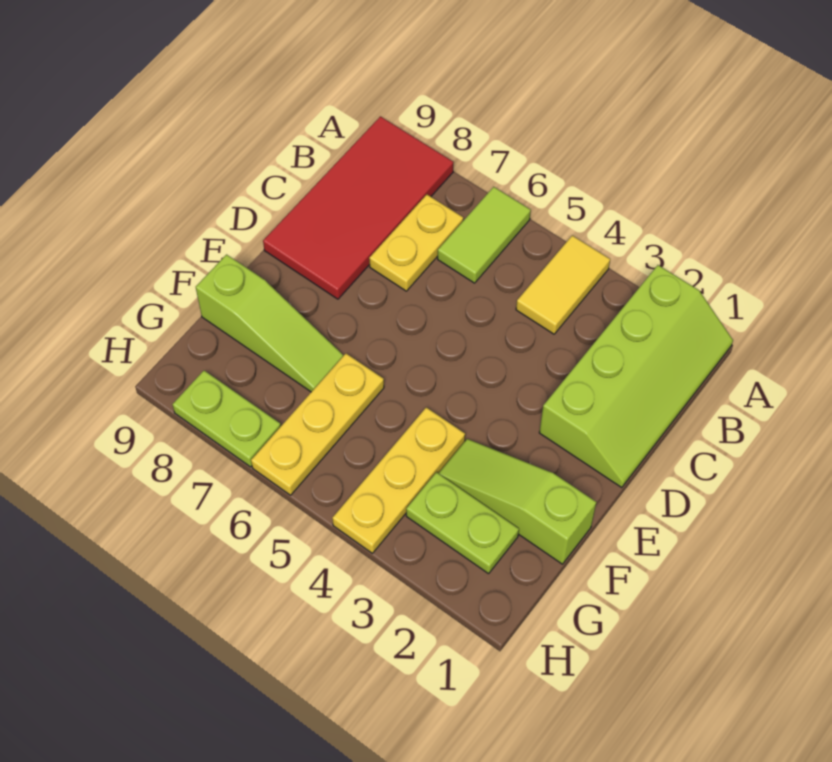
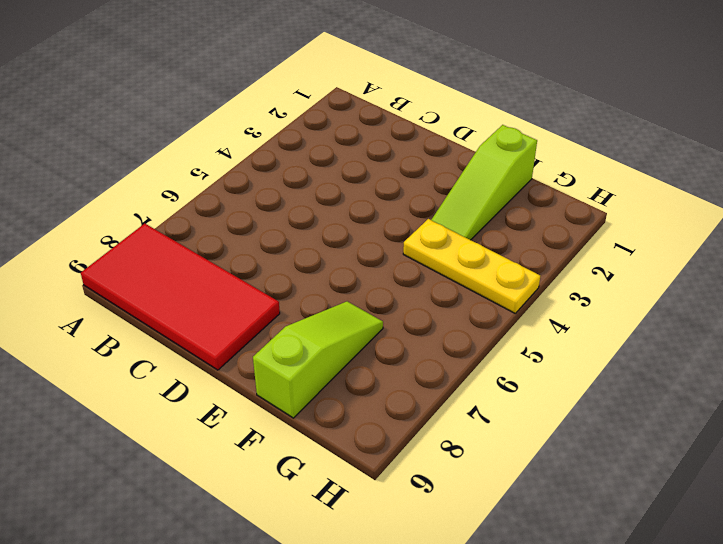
none -> lime 2x4 slope [539,265,733,488]
none -> yellow 1x2 tile [516,236,610,334]

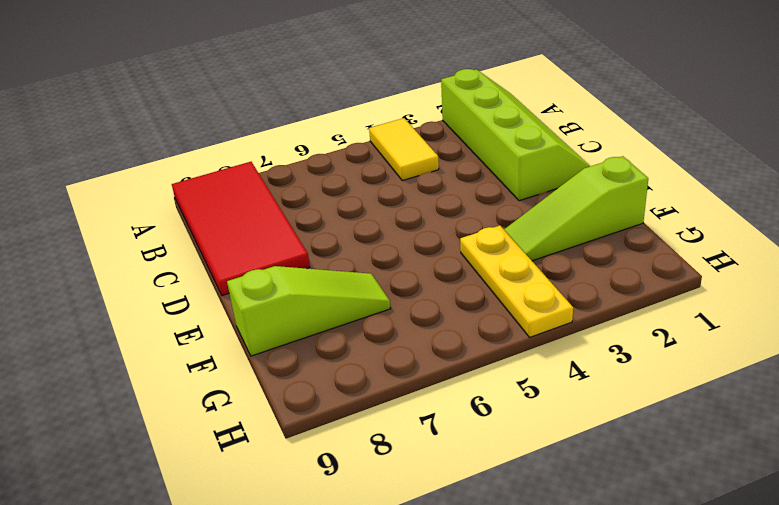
none -> lime 1x2 tile [438,187,531,283]
none -> yellow 1x2 plate [369,195,463,291]

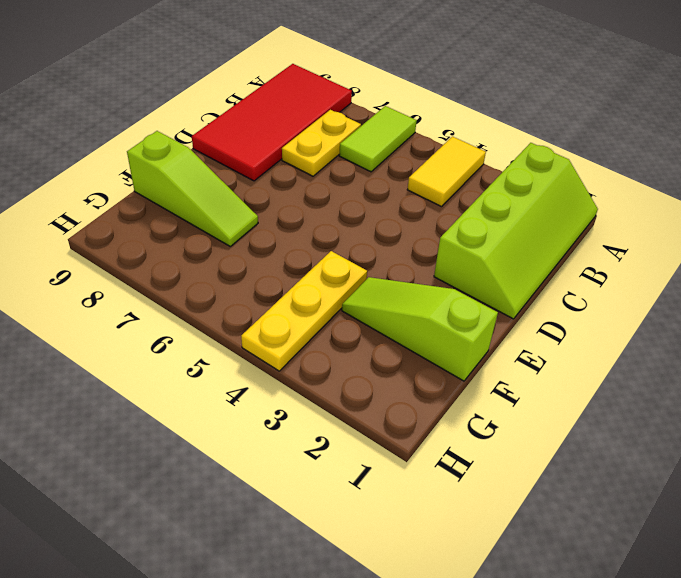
none -> yellow 1x3 plate [251,354,384,495]
none -> lime 1x2 plate [406,472,519,574]

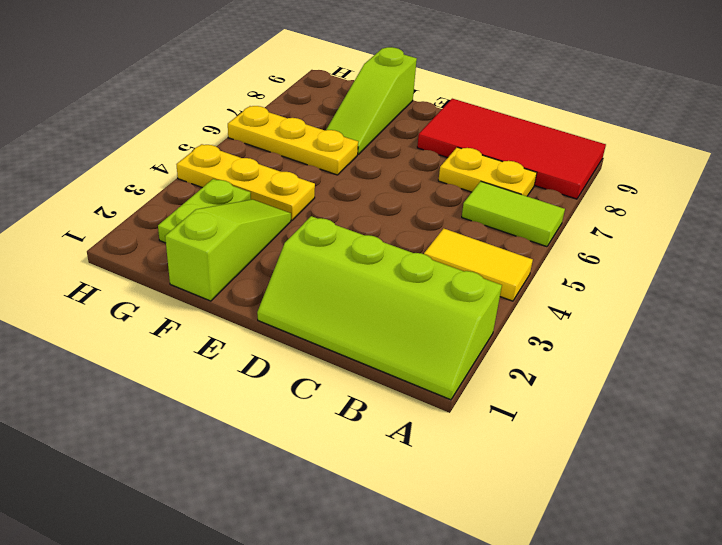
none -> lime 1x2 plate [173,371,281,467]

